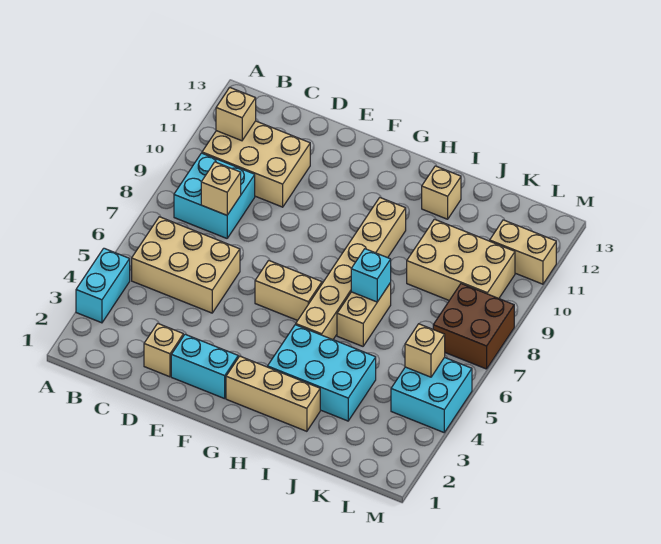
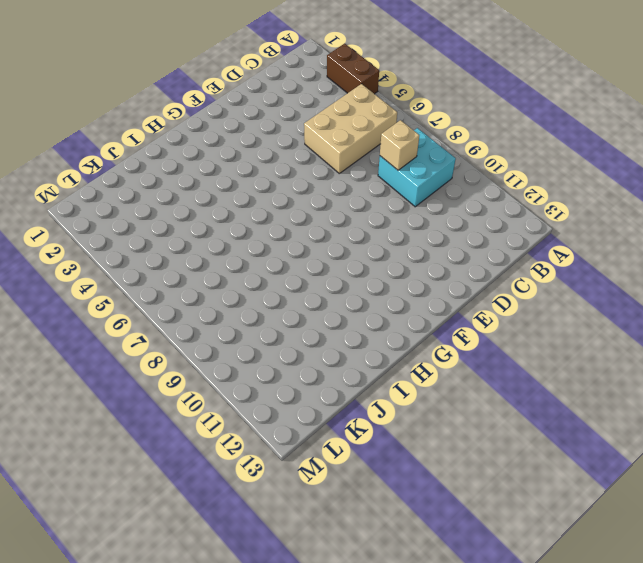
brown 1x2 brick [327,44,379,94] -> cyan 1x2 brick [76,248,130,323]
none -> tan 2x3 brick [202,121,310,207]
none -> tan 1x1 brick [144,323,183,377]
none -> cyan 1x2 brick [171,334,238,399]

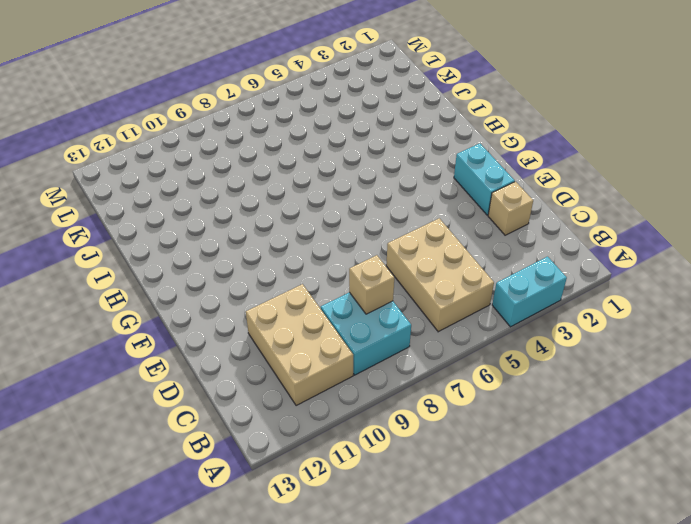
none -> tan 1x2 brick [255,260,322,320]
none -> tan 1x3 brick [226,356,320,431]
none -> cyan 2x3 brick [268,325,376,421]

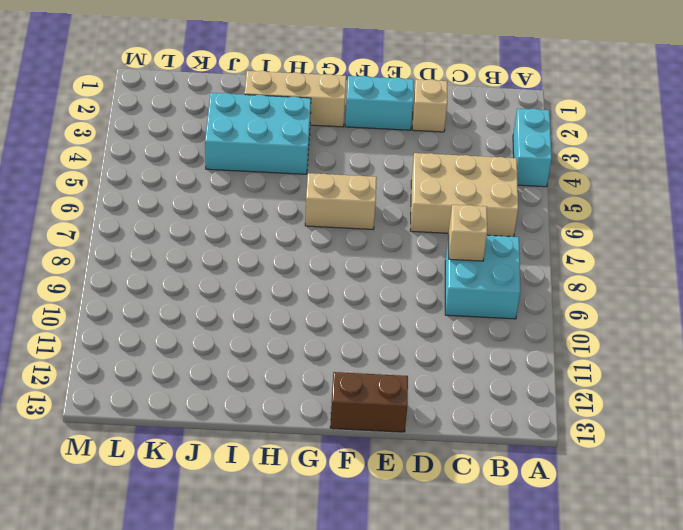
brown 1x2 brick [330,372,408,432] -> none
none -> tan 2x3 brick [202,121,310,207]
none -> tan 1x6 brick [296,198,406,339]
none -> tan 1x2 brick [337,283,391,346]

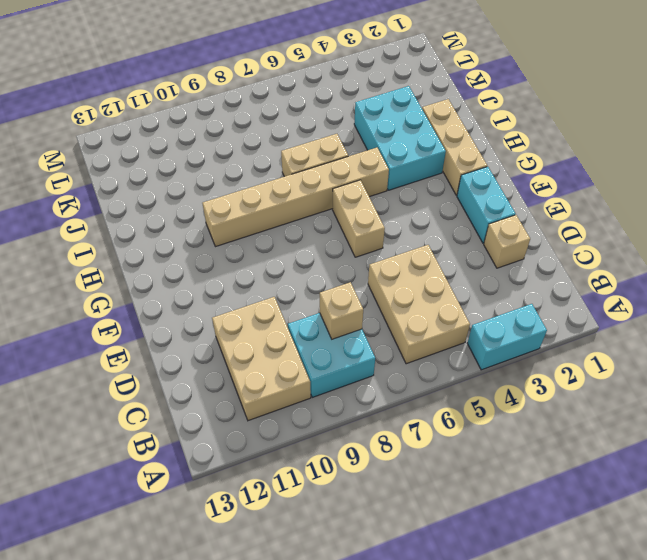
none -> tan 1x1 brick [422,166,461,219]
none -> tan 2x3 brick [407,219,515,300]
none -> cyan 2x2 brick [391,357,472,432]

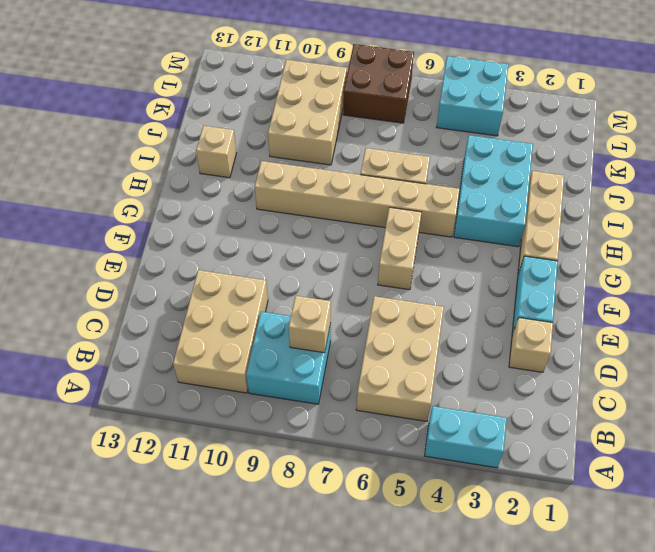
none -> tan 1x2 brick [490,220,556,284]
none -> tan 1x1 brick [216,87,256,141]
none -> cyan 1x1 brick [351,249,391,302]

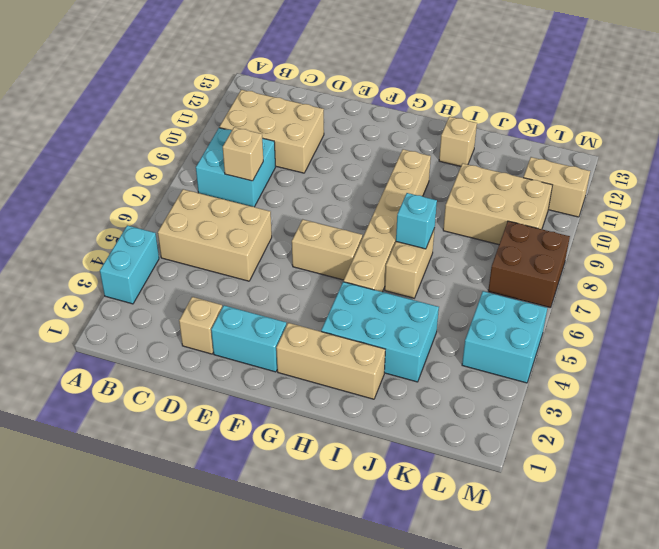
none -> tan 1x1 brick [216,87,256,141]
none -> tan 1x1 brick [405,324,445,377]

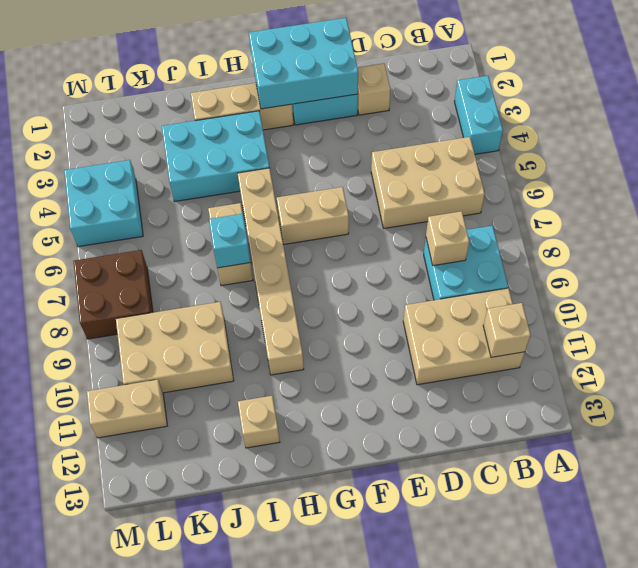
cyan 2x3 brick [249,18,358,109] -> none
none -> tan 1x1 brick [405,324,445,377]

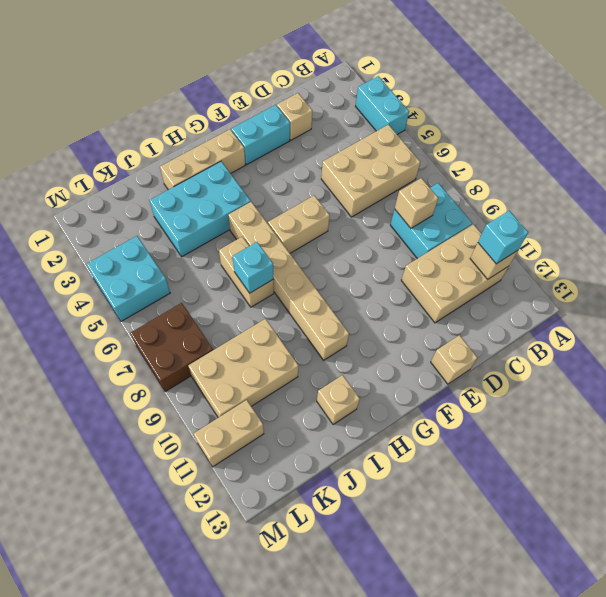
cyan 1x1 brick [478,211,528,264] -> none
tan 1x1 brick [431,335,477,384] -> tan 1x1 brick moved to [405,324,445,377]

